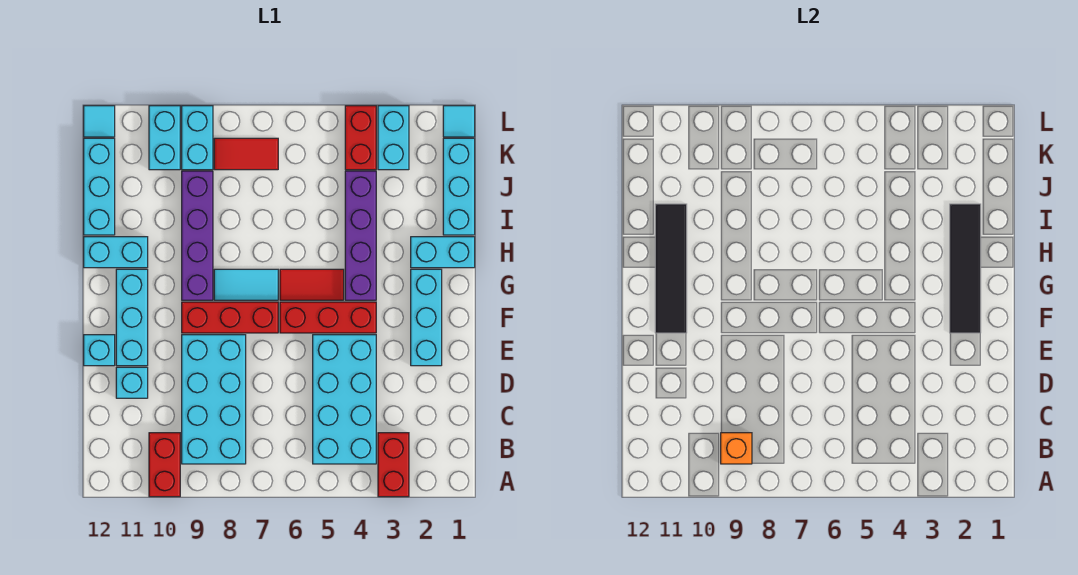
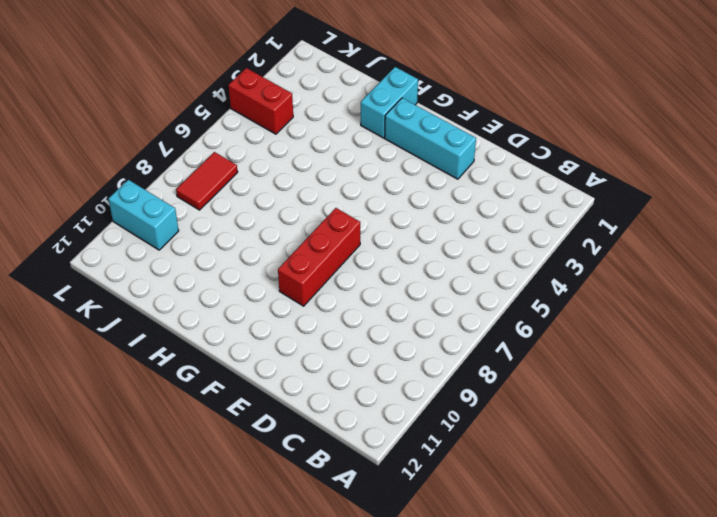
none -> red 1x2 brick [378,433,409,497]
none -> red 1x2 brick [149,433,180,497]
none -> cyan 2x4 brick [313,335,376,464]

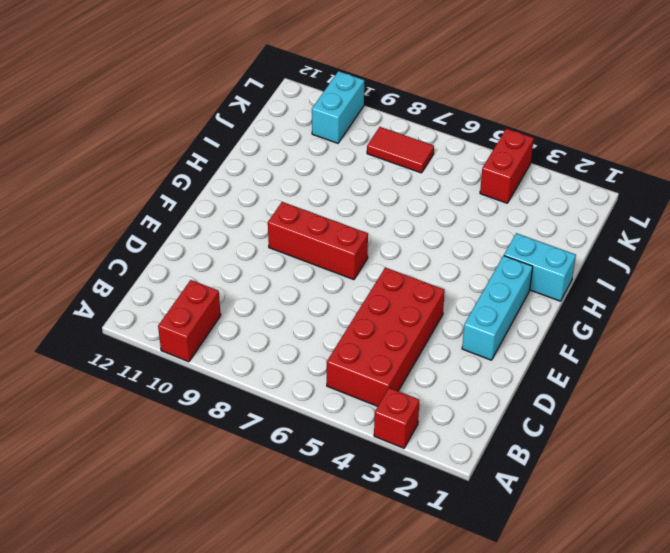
red 1x1 brick [374,388,419,448] -> red 1x2 brick [378,433,409,497]
red 2x4 brick [327,267,445,406] -> cyan 2x4 brick [313,335,376,464]
none -> cyan 2x4 brick [182,335,246,464]
none -> cyan 1x1 brick [116,367,148,398]
none -> cyan 1x3 brick [116,269,148,366]

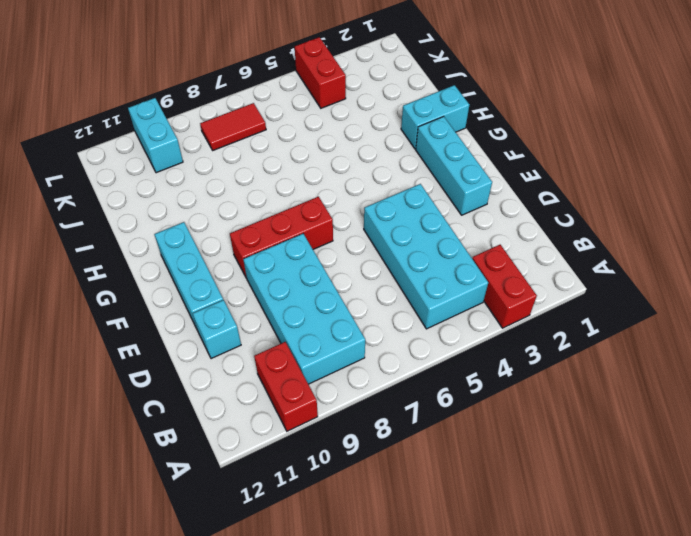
none -> cyan 1x1 brick [84,335,115,366]
none -> red 1x3 brick [280,302,376,333]
none -> purple 1x4 brick [345,171,376,300]

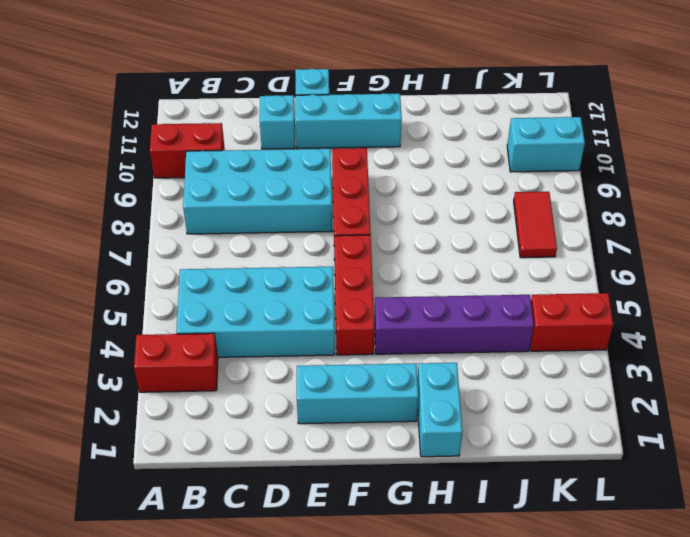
none -> red 1x2 tile [280,269,344,300]
none -> cyan 1x2 tile [214,269,278,300]
none -> purple 1x4 brick [182,171,213,300]

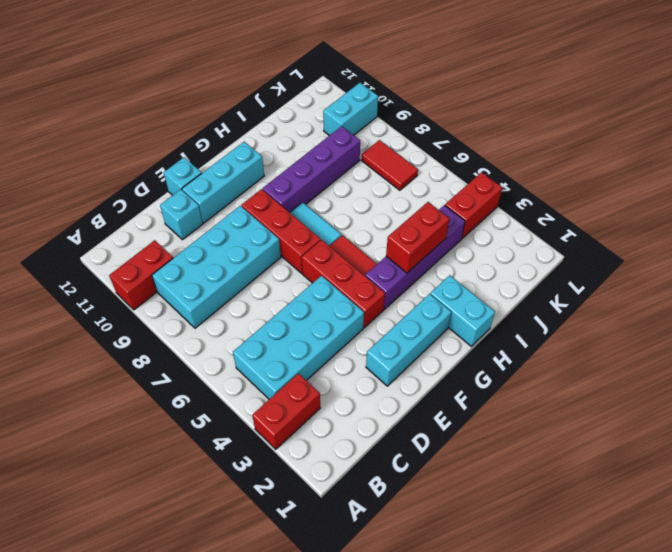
red 1x2 brick [386,202,450,273] -> none
none -> cyan 1x2 brick [84,237,148,268]
none -> cyan 1x3 brick [443,138,475,235]
none -> cyan 1x3 brick [84,138,115,235]

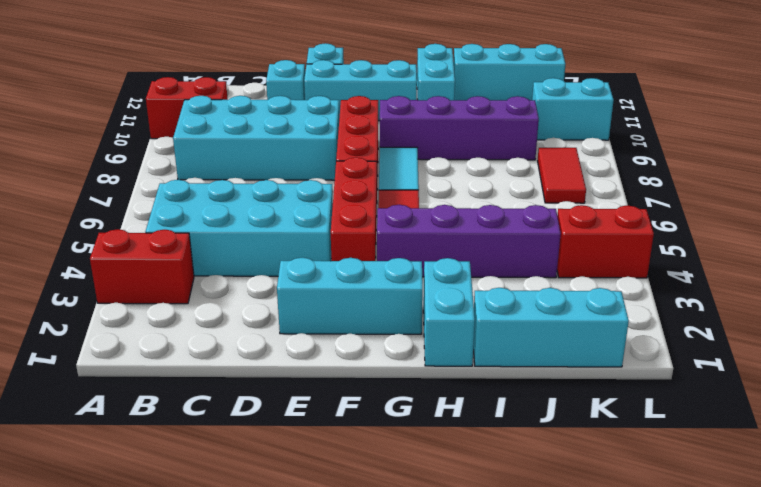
none -> cyan 1x2 brick [378,106,409,170]
none -> cyan 1x2 brick [182,106,213,170]
none -> cyan 1x1 tile [443,106,475,137]

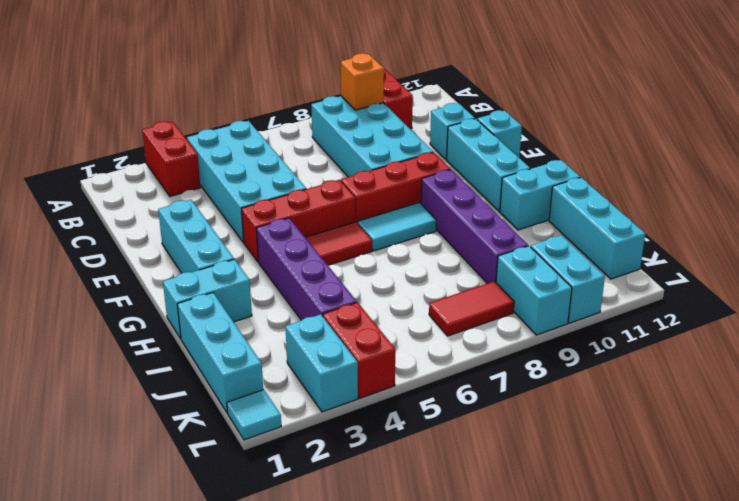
none -> cyan 1x1 tile [84,106,115,137]
none -> black 1x4 tile [950,204,981,333]
none -> black 1x4 tile [655,204,687,333]

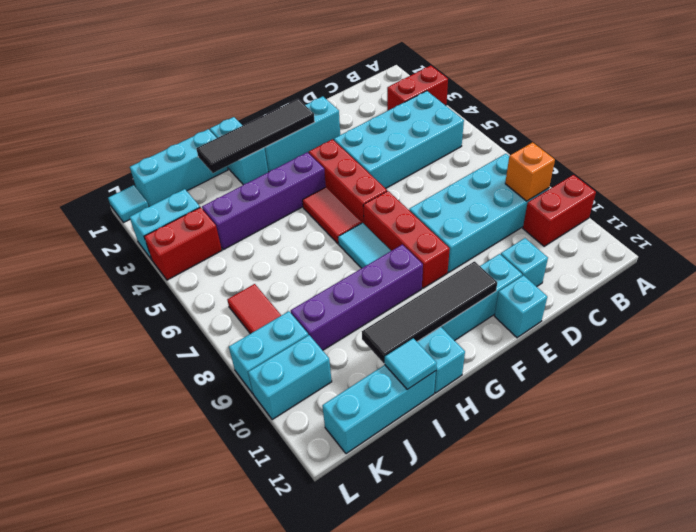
cyan 1x1 tile [385,338,437,390] -> cyan 1x1 tile moved to [84,106,115,137]

